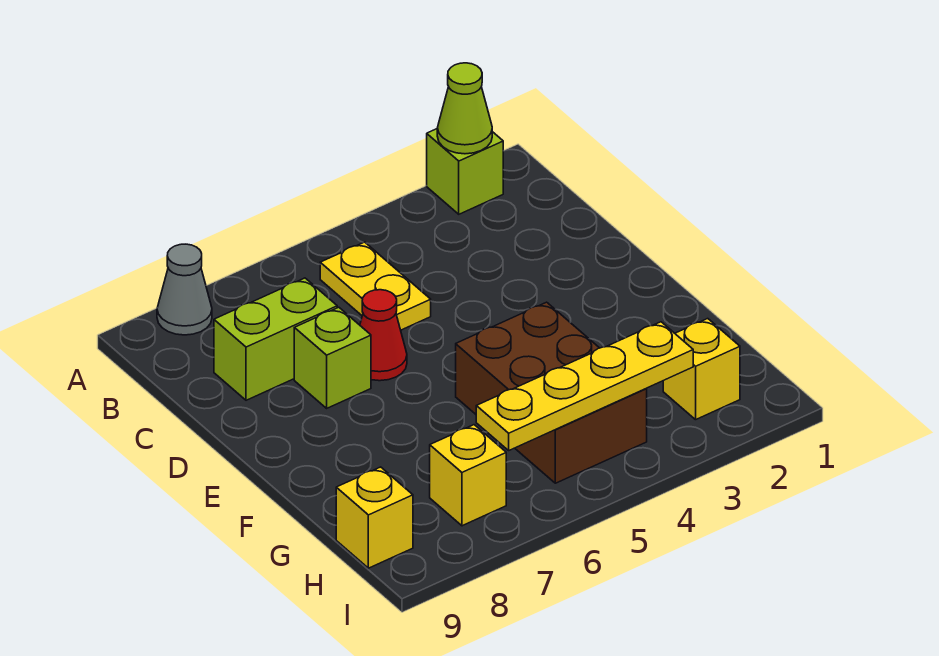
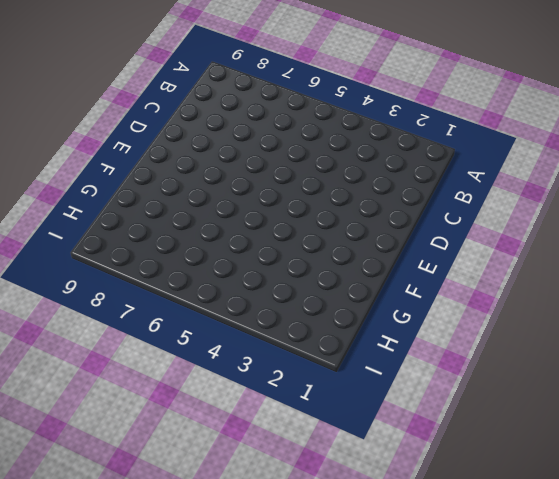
none -> lime 1x1 brick [427,129,503,214]
none -> grey 1x1 cone [157,244,212,335]
none -> yellow 1x2 plate [320,242,431,330]

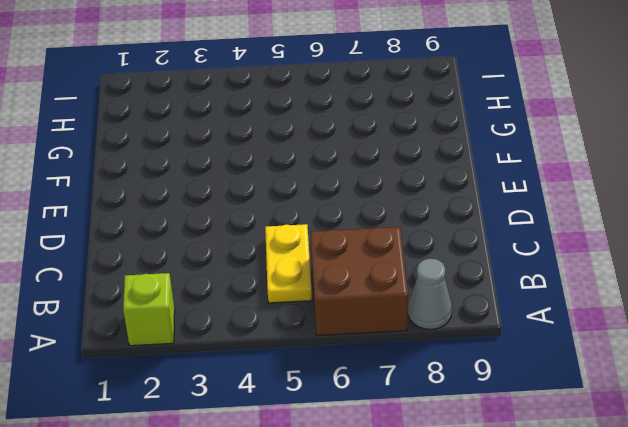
brown 2x2 brick [311,227,408,336] -> none
none -> lime 1x2 brick [214,278,337,400]
none -> red 1x1 cone [360,290,407,381]
none -> lime 1x1 brick [294,307,371,408]

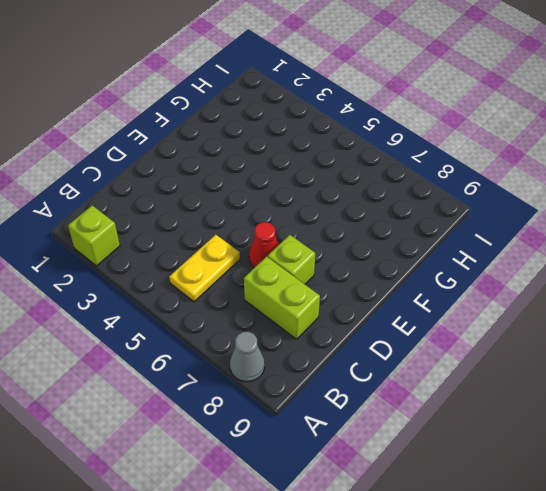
none -> brown 2x3 brick [456,302,647,483]
none -> yellow 1x1 brick [663,319,740,420]
none -> yellow 1x1 brick [430,425,506,526]

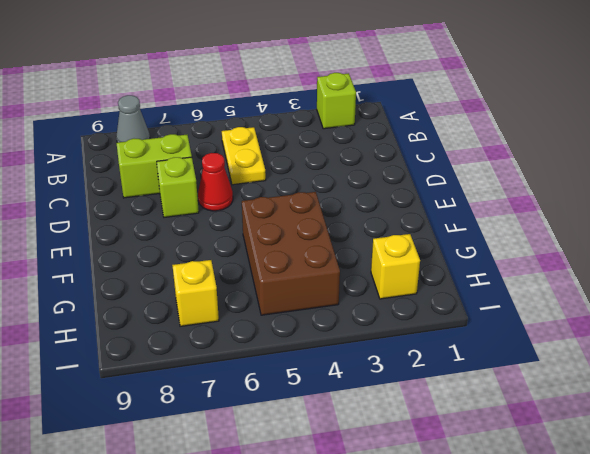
none -> yellow 1x1 brick [336,467,413,568]
none -> lime 1x1 cone [437,63,492,154]
none -> yellow 1x4 plate [476,322,693,450]

